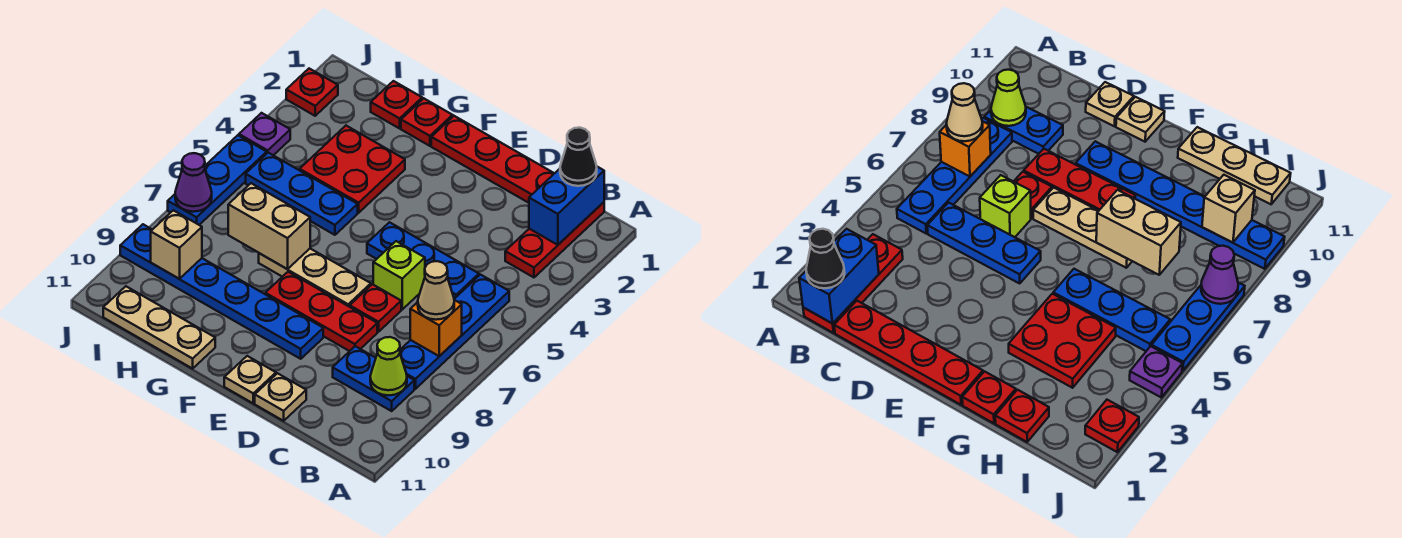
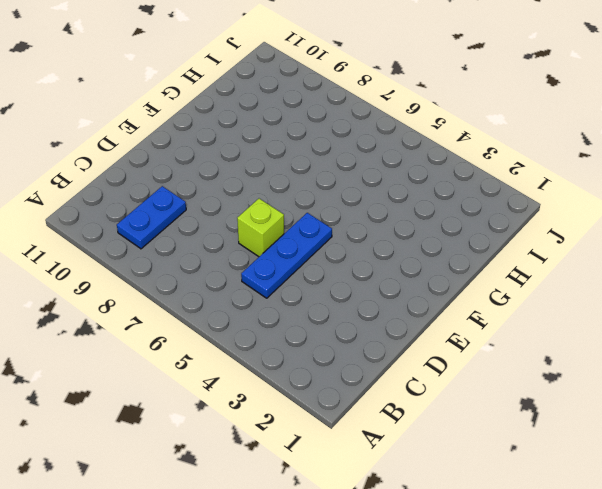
none -> red 1x3 plate [505,202,604,277]
none -> blue 1x4 plate [400,275,509,389]
none -> red 1x4 plate [431,116,554,203]

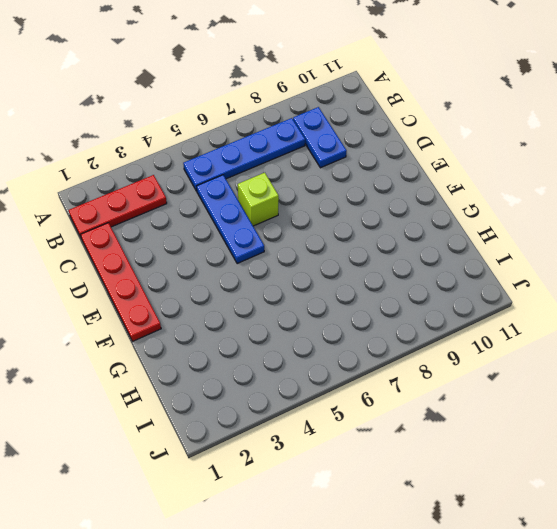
none -> red 1x1 plate [350,284,401,332]
none -> red 1x3 plate [265,272,377,351]
none -> tan 1x1 plate [255,373,306,421]

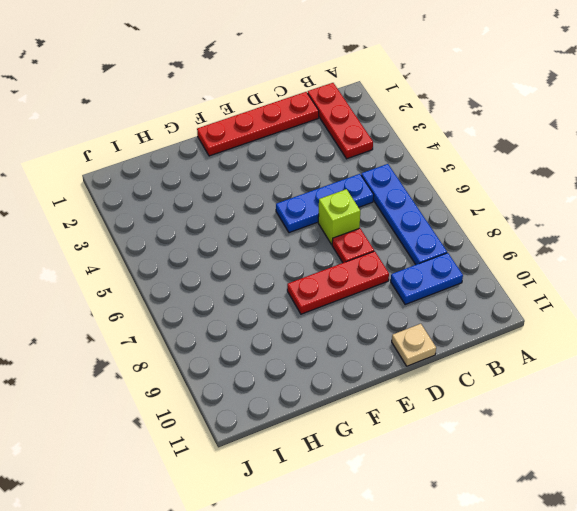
none -> tan 1x3 plate [259,249,371,307]
none -> blue 1x6 plate [120,224,323,359]
none -> tan 1x1 plate [224,356,276,403]

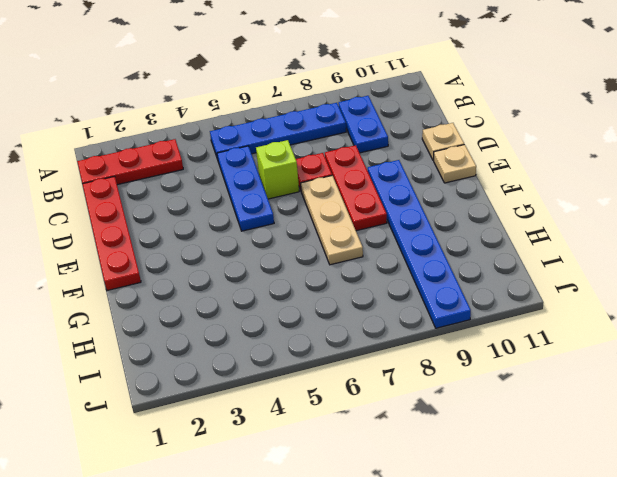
none -> red 1x1 plate [401,98,453,146]
none -> red 2x2 plate [300,126,405,213]
none -> blue 1x3 plate [246,153,358,235]

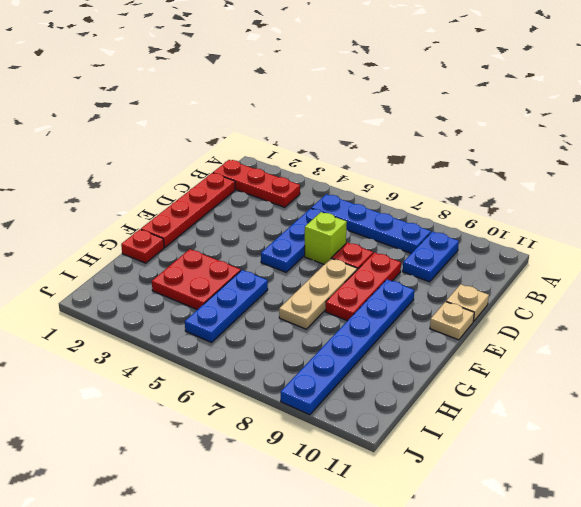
none -> tan 1x3 plate [103,286,215,369]
none -> red 1x1 plate [371,81,422,128]
none -> red 1x1 plate [286,69,338,116]

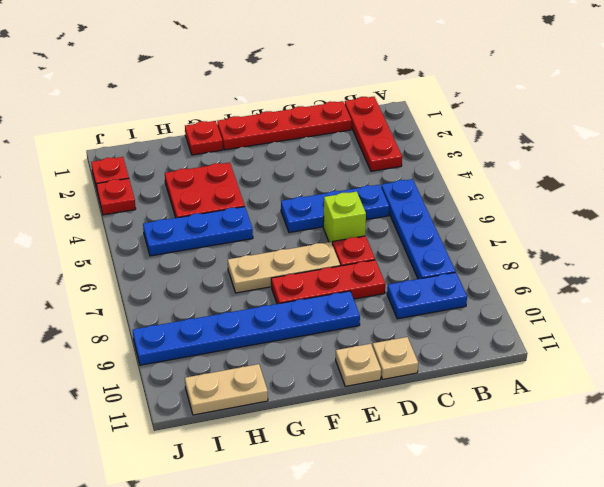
tan 1x2 plate [185,364,268,415] -> tan 1x3 plate [103,286,215,369]
red 1x1 plate [97,179,136,215] -> red 1x1 plate moved to [371,81,422,128]
none -> purple 1x1 plate [239,113,290,155]
none -> blue 1x3 plate [168,135,267,225]
none -> blue 1x2 brick [529,167,604,245]

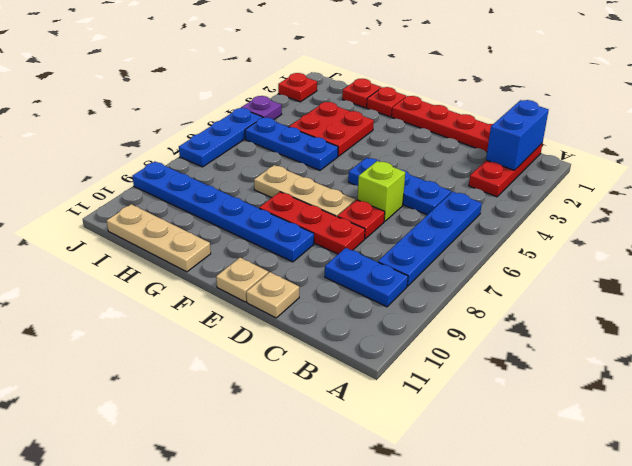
none -> orange 1x1 brick [410,300,462,356]
none -> lime 1x1 cone [370,337,407,395]
none -> tan 1x2 brick [228,183,310,269]

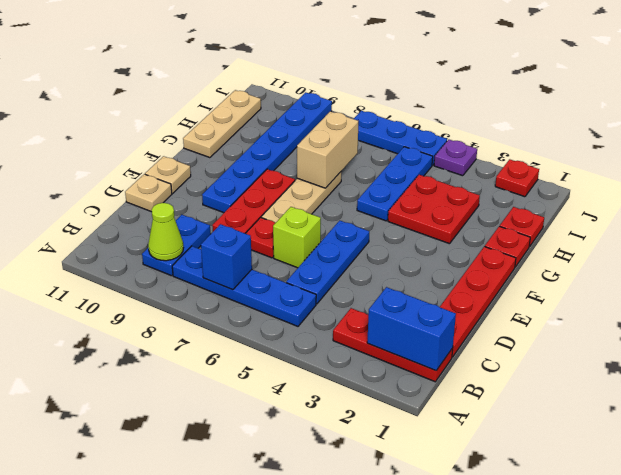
blue 1x1 brick [201,224,252,290] -> orange 1x1 brick [410,300,462,356]
none -> tan 1x1 brick [151,210,202,279]
none -> purple 1x1 cone [175,153,212,212]
none -> black 1x1 cone [560,128,597,186]

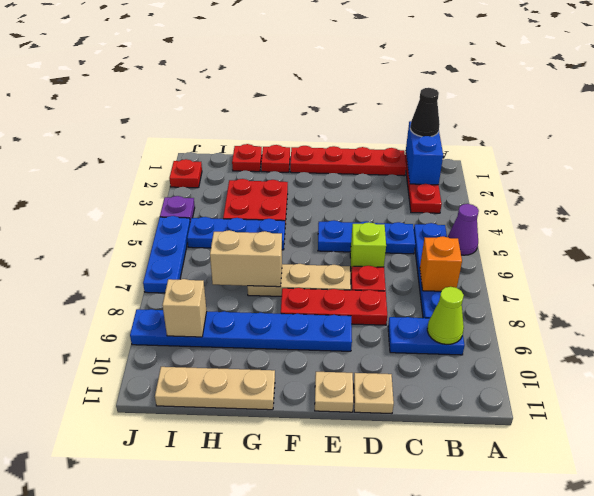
purple 1x1 cone [448,204,479,255] -> purple 1x1 cone moved to [175,153,212,212]
none -> tan 1x1 cone [418,261,454,320]

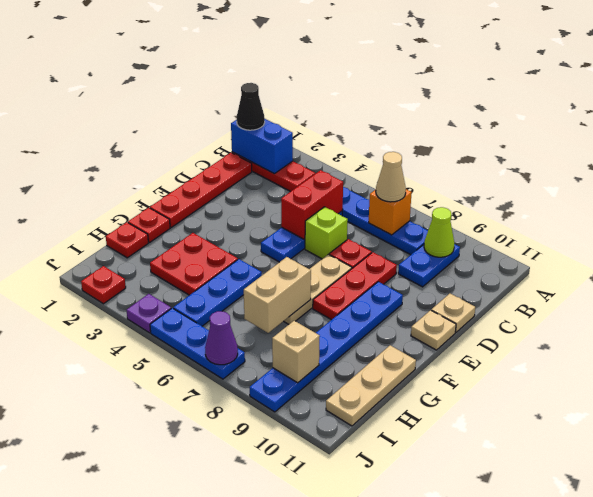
red 1x2 brick [281,170,343,239] -> none

